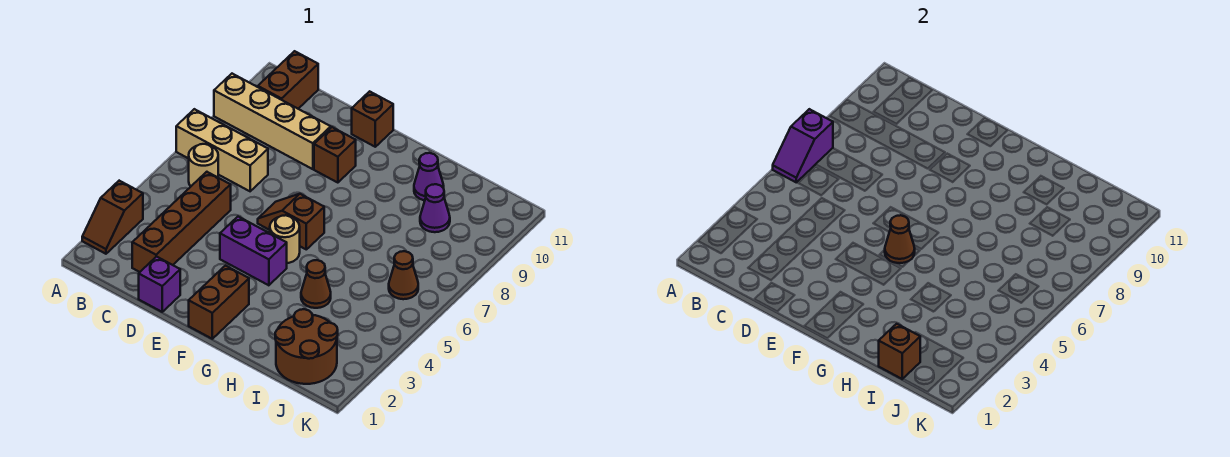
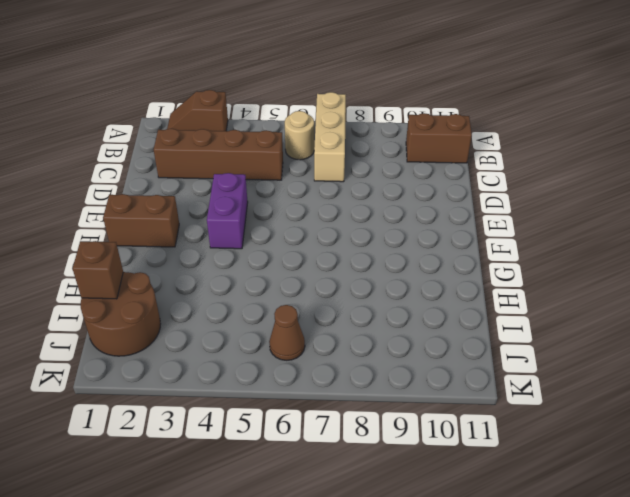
none -> tan 1x4 brick [214,74,331,169]
none -> purple 1x1 brick [139,256,180,312]
none -> brown 1x2 slope [258,194,324,249]

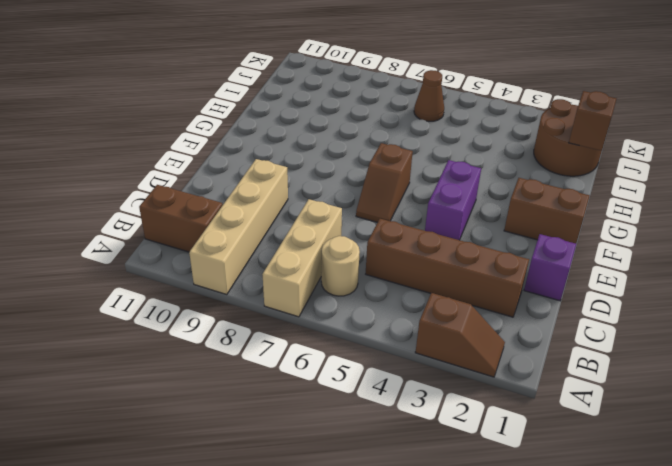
none -> brown 1x1 brick [314,127,356,183]
none -> brown 1x1 brick [352,91,393,147]
none -> tan 1x1 round brick [270,215,300,263]

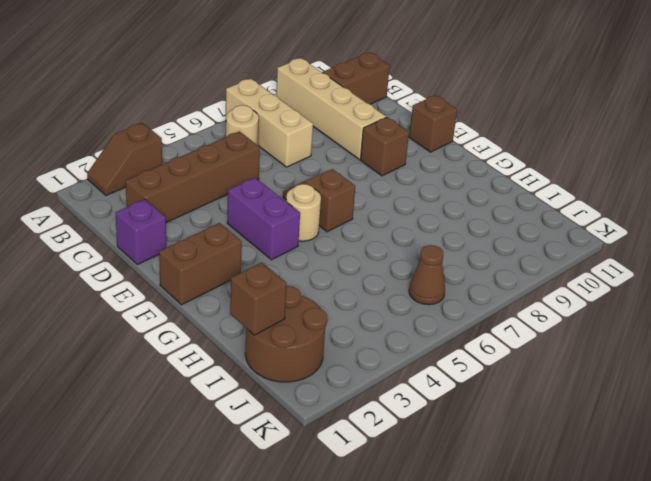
none -> brown 1x1 cone [301,260,331,308]
none -> purple 1x1 cone [414,153,444,200]
none -> purple 1x1 cone [420,184,450,232]

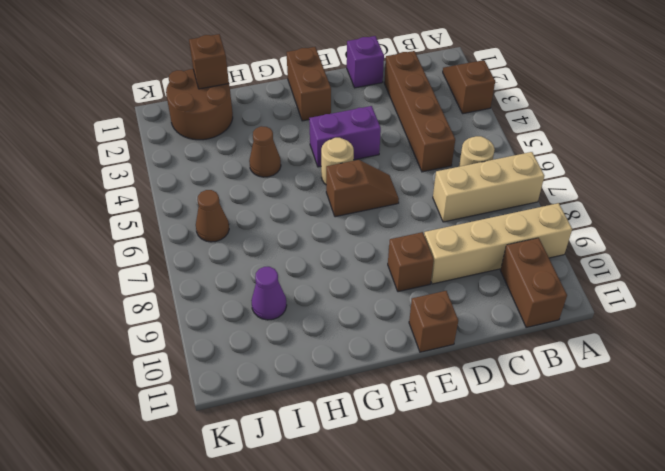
none -> purple 1x1 cone [414,153,444,200]
none -> purple 1x2 slope [773,109,833,182]
none -> brown 1x1 cone [885,215,915,263]

